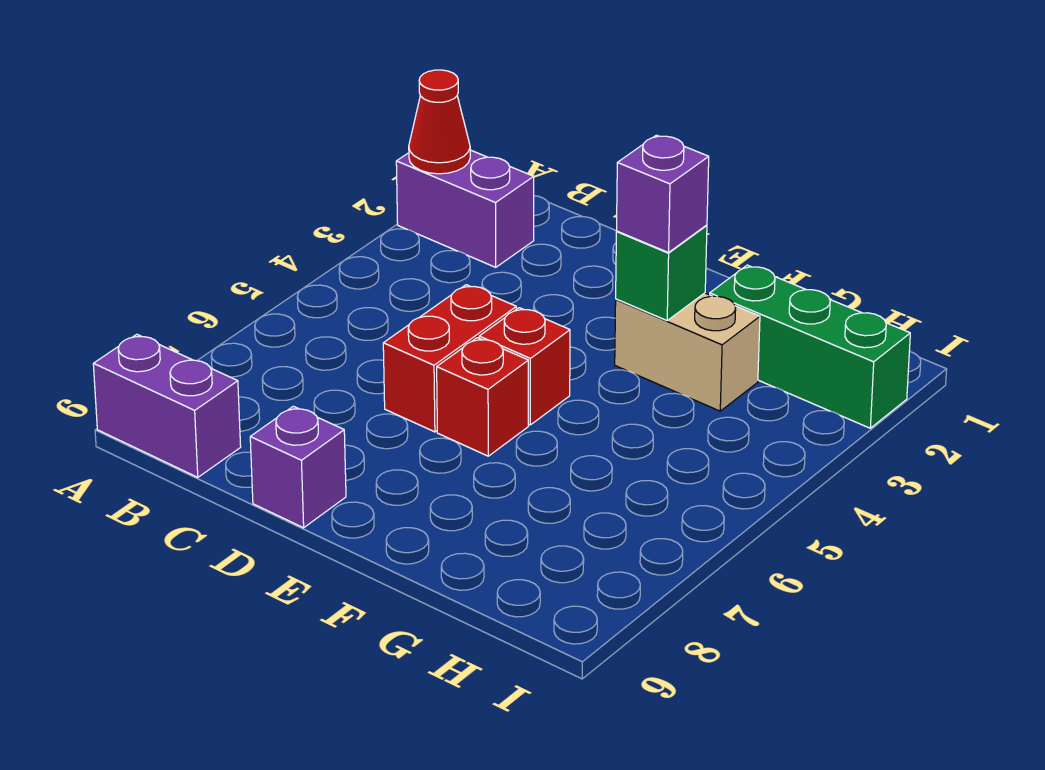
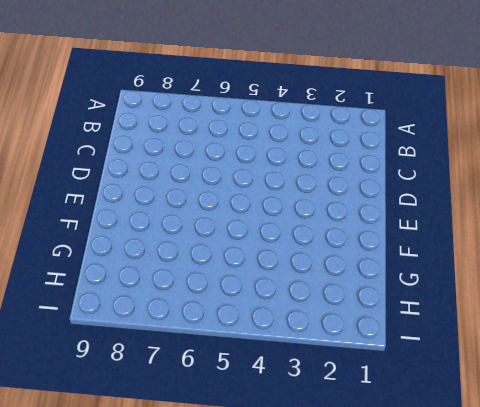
none -> purple 1x2 brick [396,150,534,267]
none -> purple 1x2 brick [93,334,241,477]

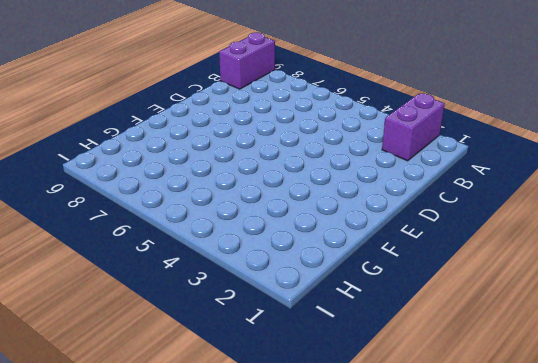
none -> red 1x2 brick [383,285,516,432]
none -> purple 1x1 brick [250,406,346,528]

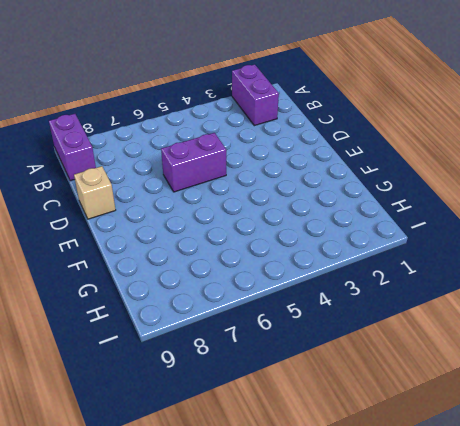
purple 1x2 brick [161,133,226,192] -> red 1x2 brick [383,285,516,432]
tan 1x1 brick [74,166,116,219] -> purple 1x1 brick [250,406,346,528]
none -> red 1x1 brick [479,308,570,425]
none -> red 1x1 brick [437,338,528,456]

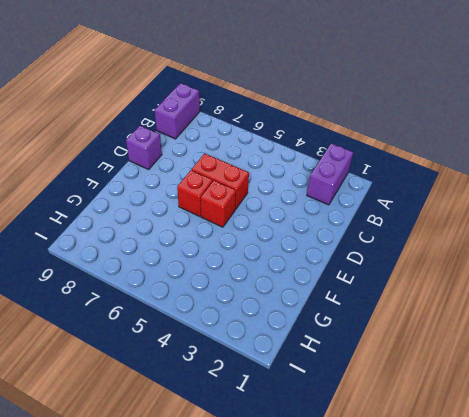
none -> tan 1x2 brick [615,293,760,411]
none -> green 1x3 brick [710,265,910,428]

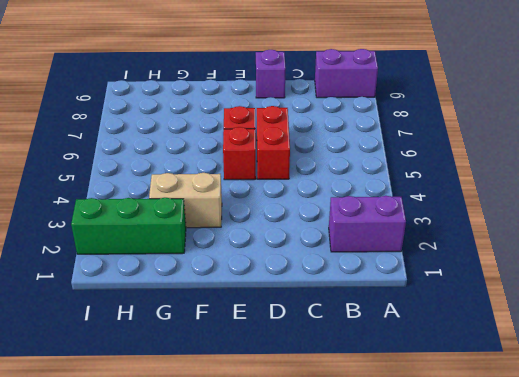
none -> red 1x1 cone [409,70,470,174]
none -> green 1x1 brick [616,225,707,321]

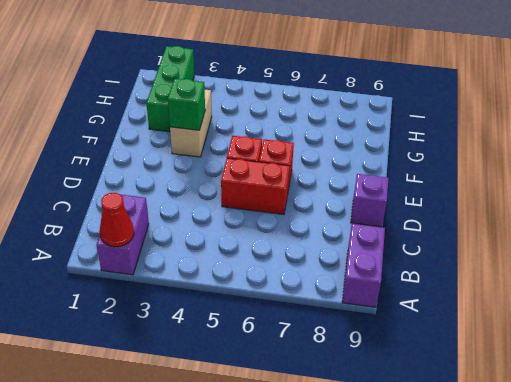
none -> purple 1x1 brick [616,135,709,253]

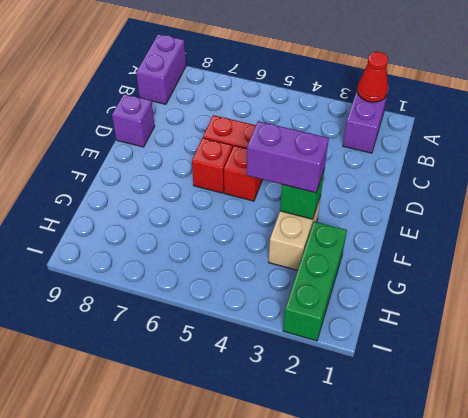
purple 1x2 brick [247,121,329,193] -> purple 1x1 brick [616,135,709,253]

